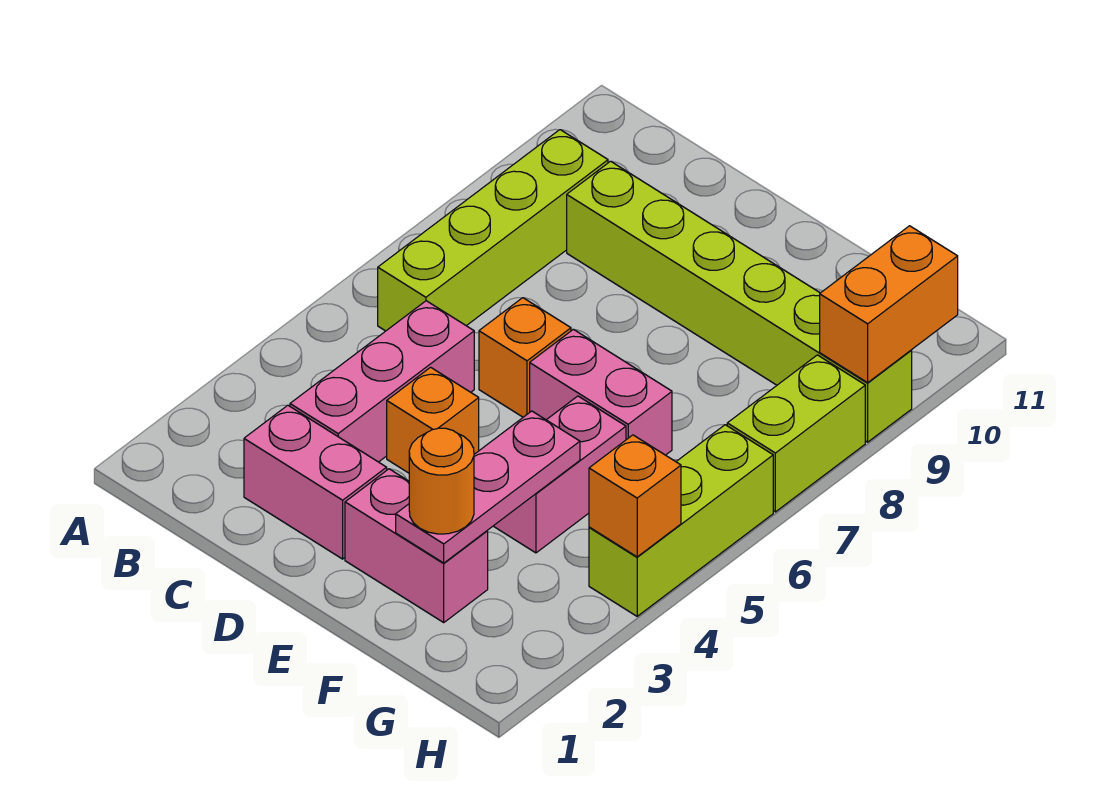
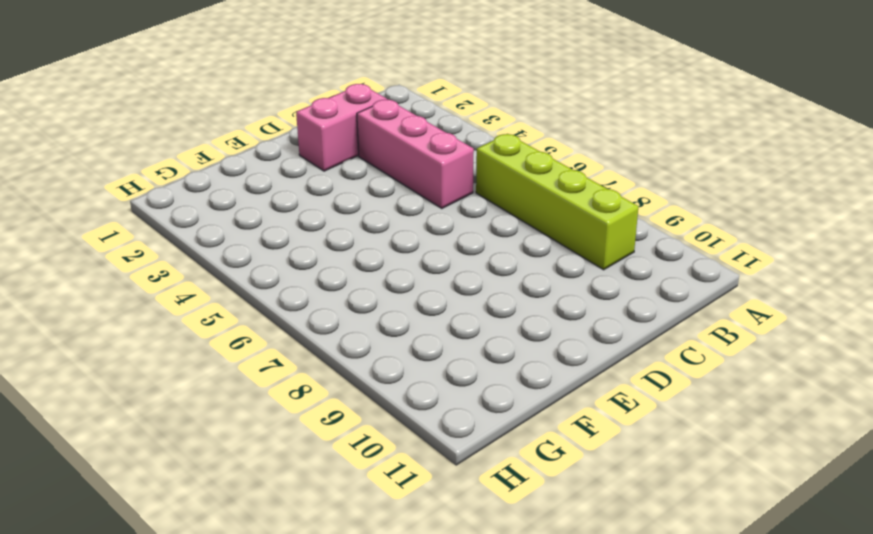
none -> lime 1x6 brick [567,161,912,442]
none -> orange 1x1 brick [387,367,479,473]
none -> orange 1x1 brick [479,298,571,417]

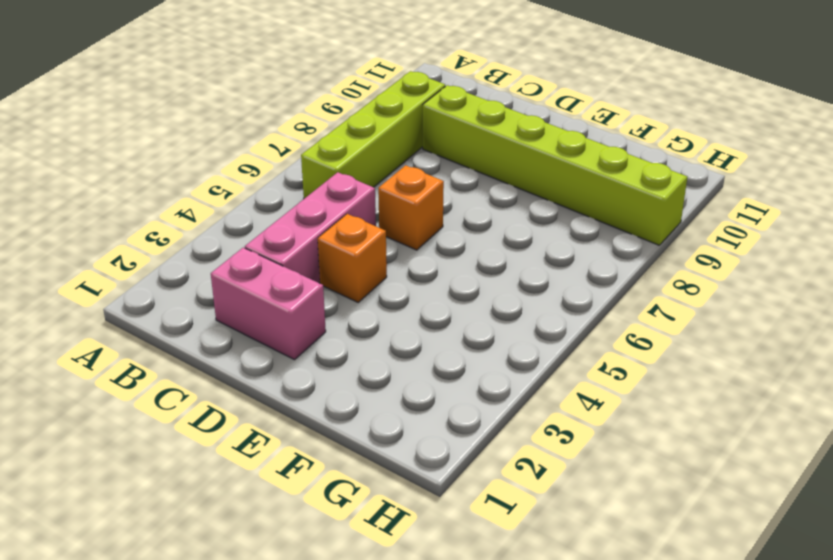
none -> pink 1x2 brick [345,469,488,622]
none -> pink 1x2 brick [530,329,672,455]
none -> pink 1x2 brick [494,396,626,553]

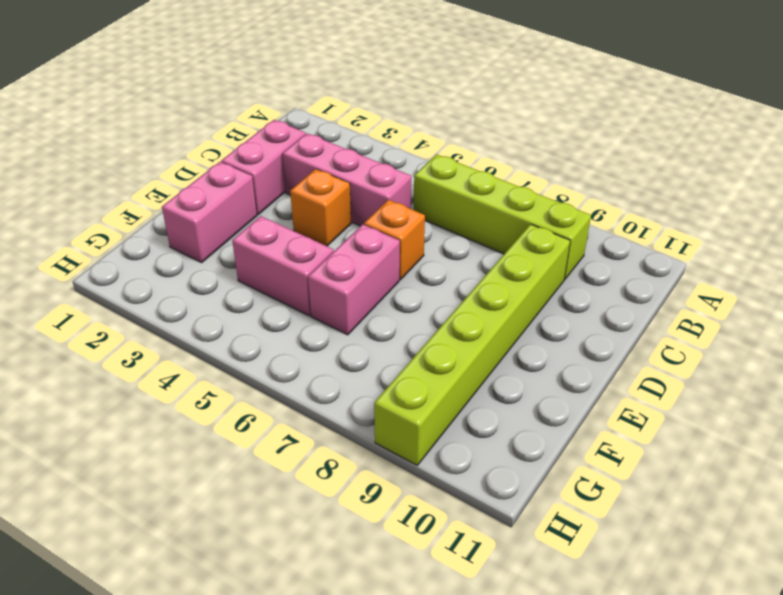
none -> lime 1x3 brick [589,425,773,616]
none -> lime 1x2 brick [727,355,865,512]
none -> pink 1x3 plate [396,411,580,563]

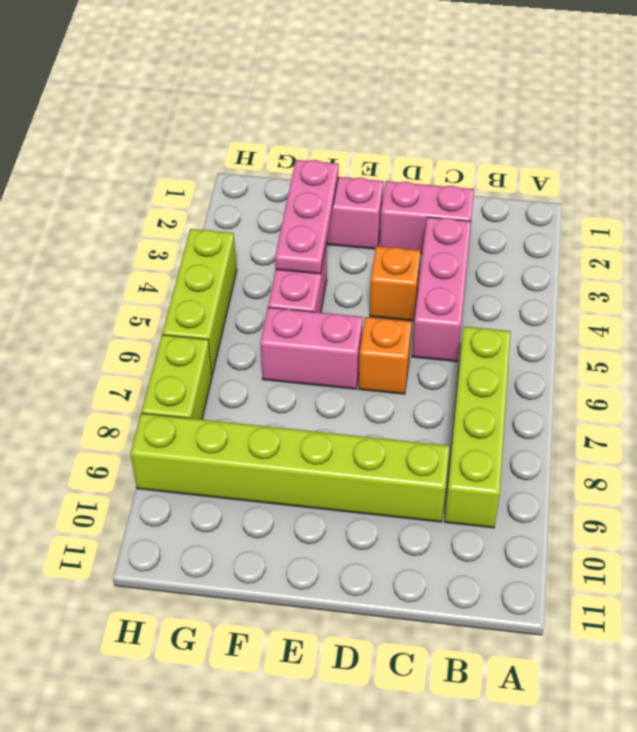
none -> orange 1x1 brick [589,435,681,557]
none -> orange 1x2 brick [820,226,958,383]
none -> orange 1x1 round brick [409,428,474,534]

